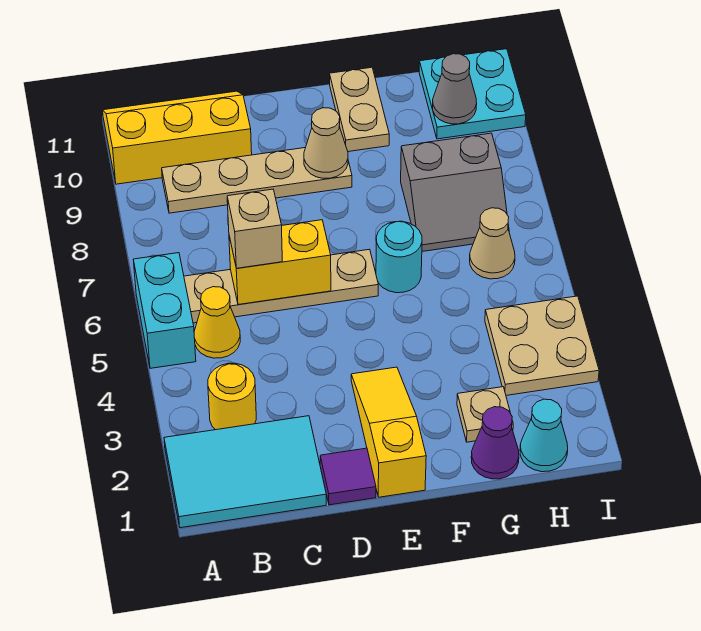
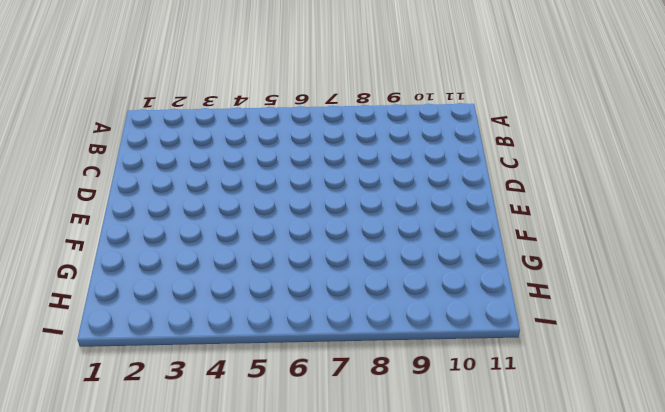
none -> cyan 2x3 tile [164,416,326,528]
none -> cyan 1x2 brick [133,253,196,368]
none -> yellow 2x3 slope [103,91,252,184]

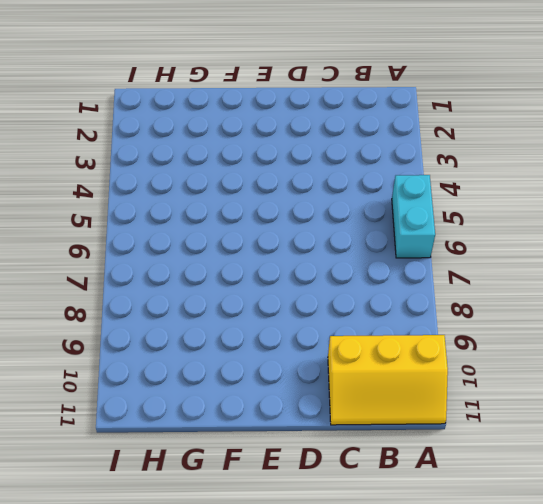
none -> cyan 2x3 tile [164,416,326,528]
none -> yellow 1x1 round brick [208,363,256,430]
none -> yellow 1x1 cone [194,287,240,358]

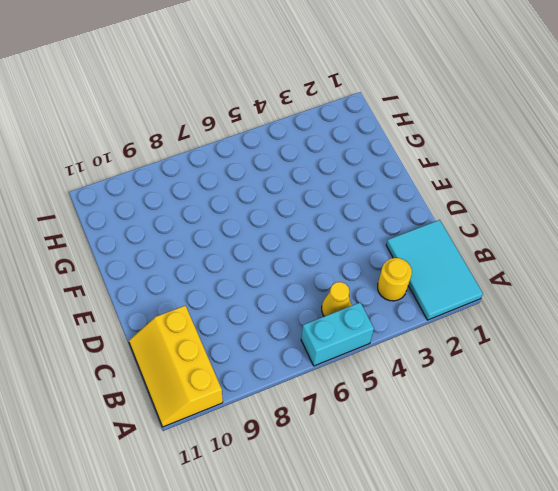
none -> tan 1x4 plate [184,249,378,323]
none -> tan 1x4 plate [162,148,352,213]
none -> purple 1x1 tile [320,448,376,505]

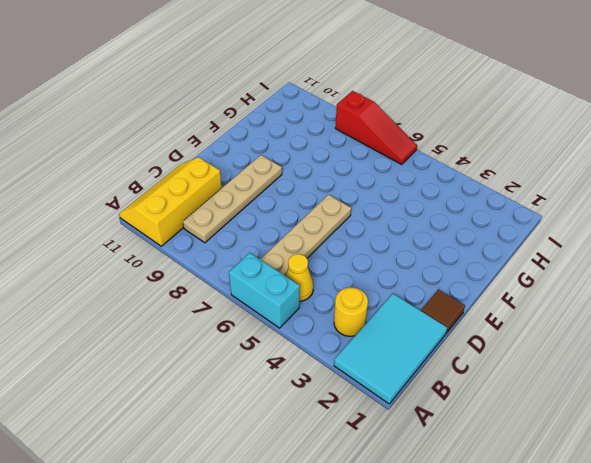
brown 1x1 tile [421,290,465,333] -> purple 1x1 tile [320,448,376,505]
red 1x3 slope [335,91,417,164] -> none
none -> yellow 1x3 slope [351,367,426,497]
none -> cyan 1x1 round brick [376,221,422,293]
none -> tan 1x2 plate [330,67,389,152]

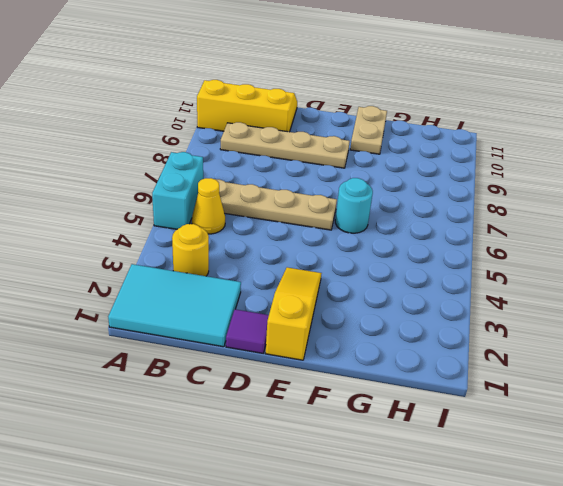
none -> purple 1x1 cone [471,407,519,479]
none -> tan 1x1 plate [457,387,513,442]
none -> grey 2x2 slope [401,133,509,251]

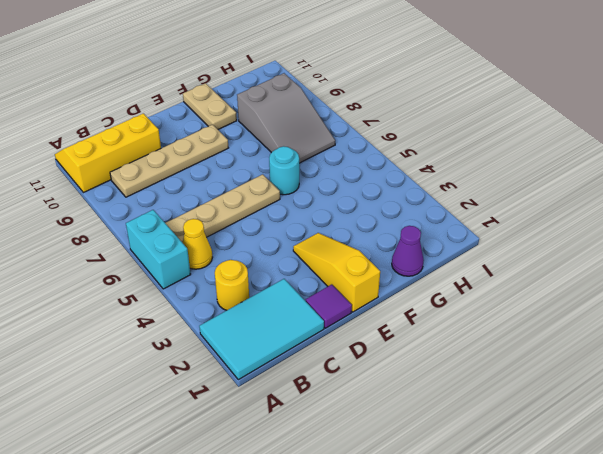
grey 2x3 slope [237,73,335,163] -> grey 2x2 slope [401,133,509,251]
none -> tan 1x1 plate [457,387,513,442]
none -> cyan 1x1 cone [520,399,568,472]
none -> tan 2x2 plate [485,296,599,395]

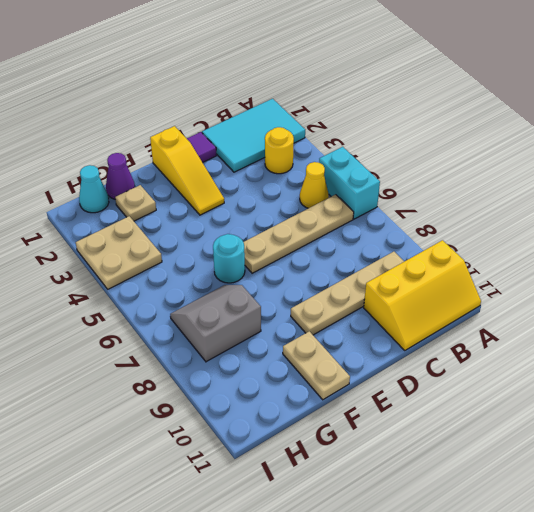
none -> tan 1x1 cone [470,208,515,279]
none -> cyan 2x2 plate [419,49,526,139]
none -> yellow 1x2 brick [229,220,331,305]

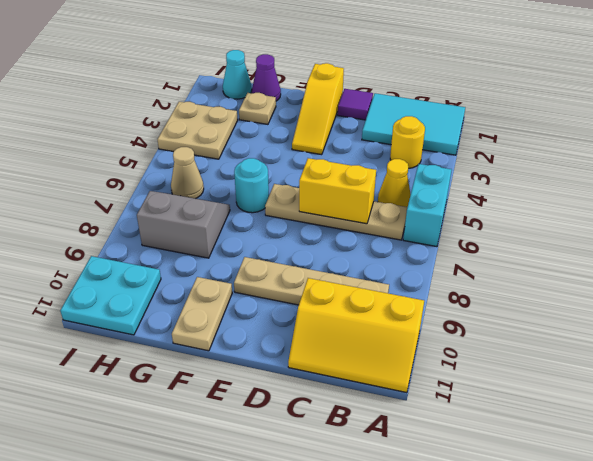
none -> tan 1x1 cone [304,108,348,178]
none -> grey 1x1 cone [433,54,477,124]
none -> tan 1x1 brick [227,189,282,268]

